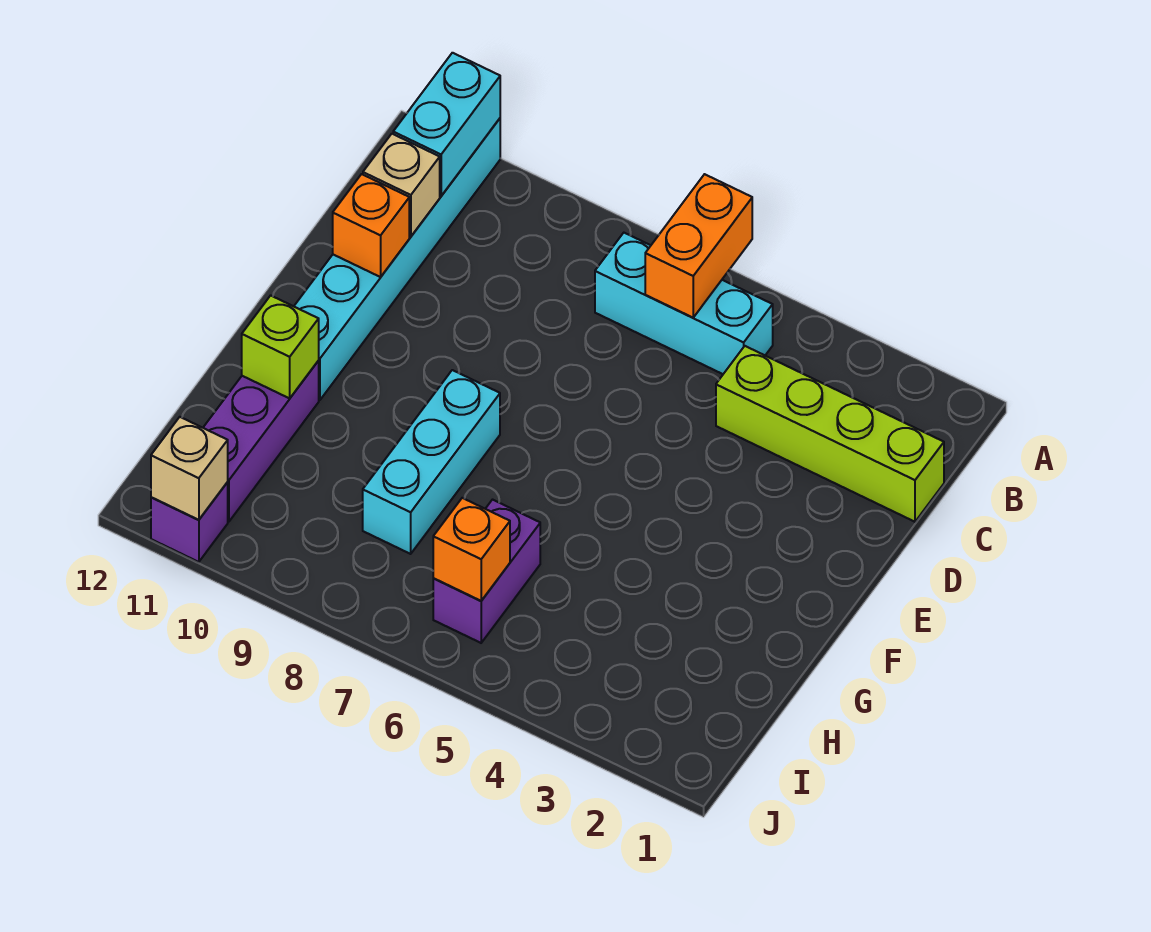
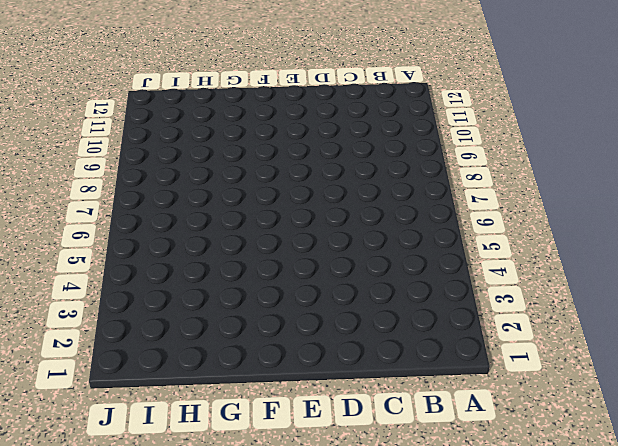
none -> cyan 1x6 brick [294,119,500,400]
none -> cyan 1x3 brick [595,233,773,374]
none -> lime 1x4 brick [716,346,944,522]

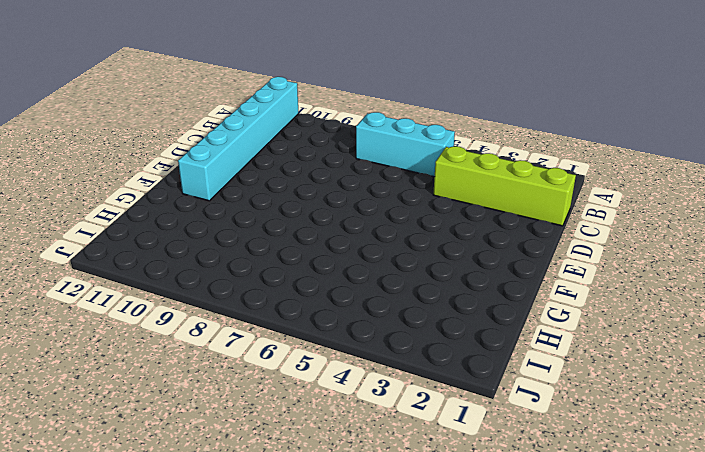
none -> cyan 1x3 brick [363,370,500,554]
none -> purple 1x3 brick [203,361,319,521]
none -> purple 1x2 brick [433,500,540,643]

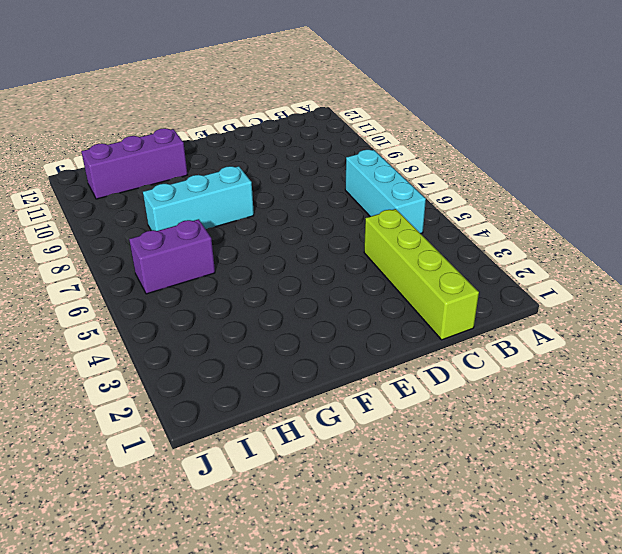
none -> cyan 1x6 brick [294,119,500,400]
none -> purple 1x1 brick [151,482,228,562]
none -> orange 1x2 brick [645,174,752,318]

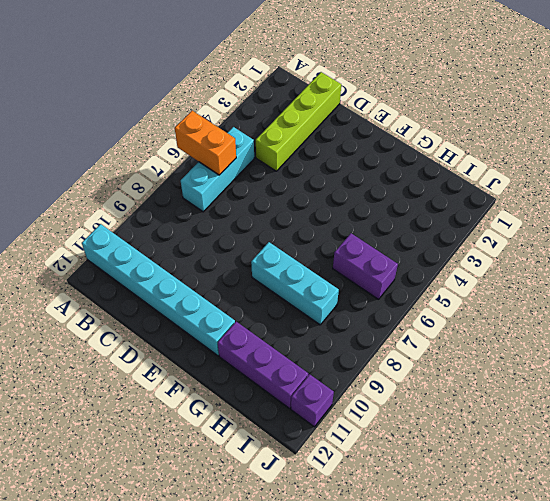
none -> cyan 1x2 brick [393,53,500,196]
none -> tan 1x1 brick [363,134,440,237]
none -> orange 1x1 brick [333,174,409,277]

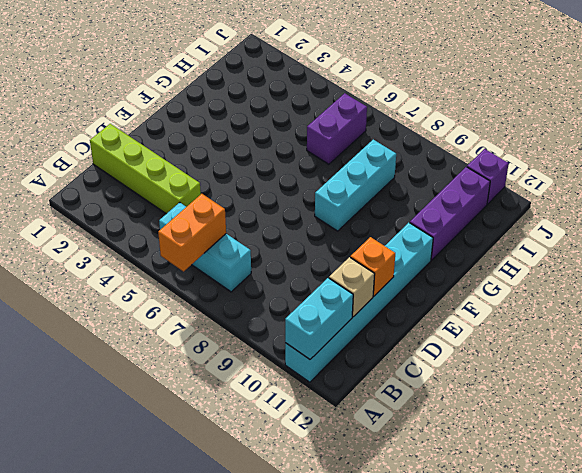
none -> lime 1x1 brick [242,295,319,398]
none -> orange 1x1 brick [433,498,510,601]
none -> tan 1x1 brick [151,417,228,520]

